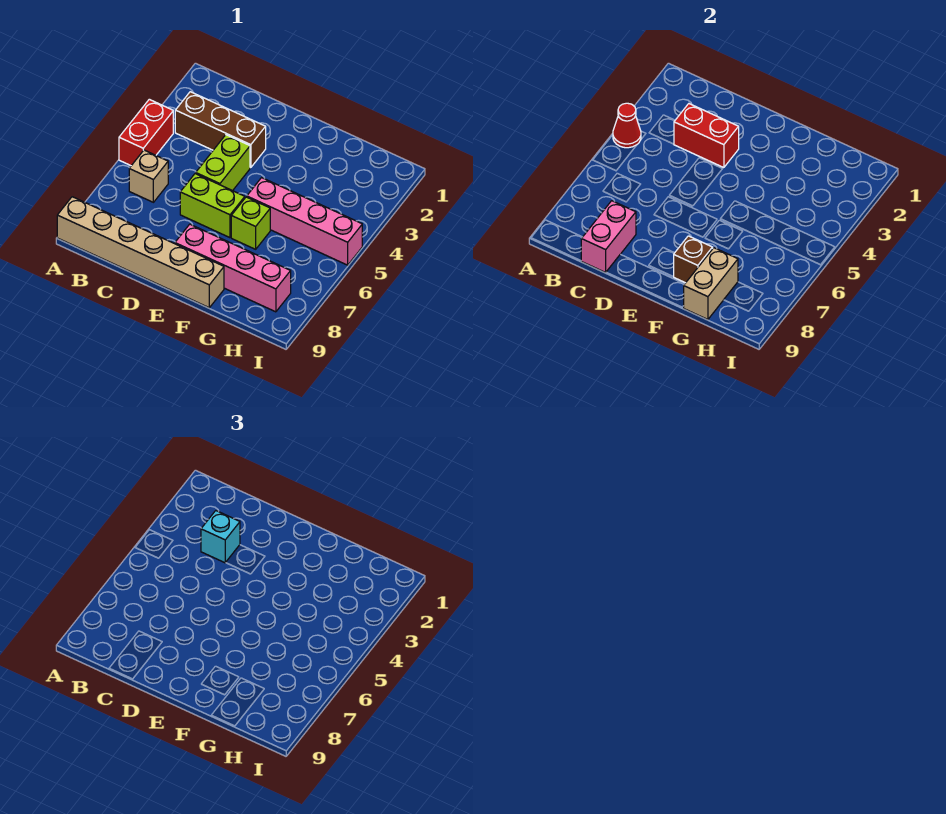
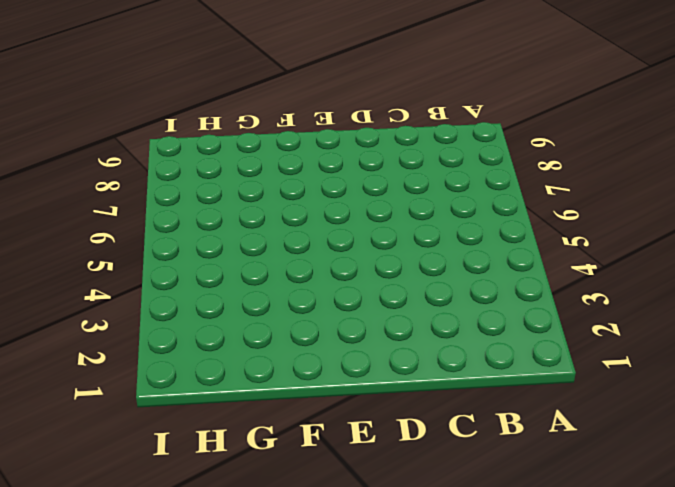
none -> red 1x2 brick [119,99,173,166]
none -> tan 1x6 brick [57,197,224,308]
none -> brown 1x3 brick [175,92,266,168]

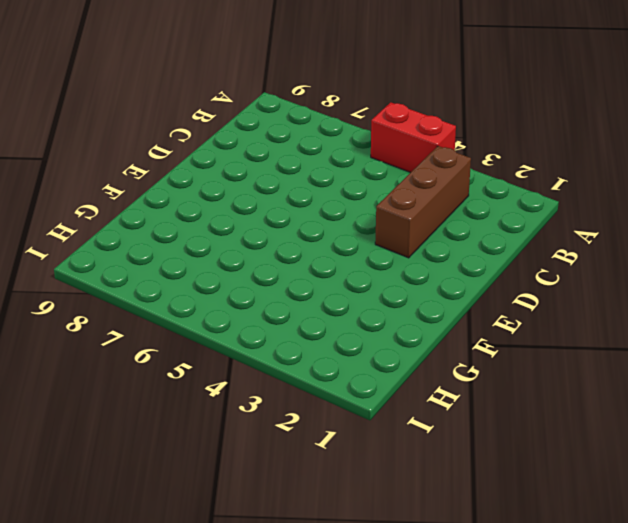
none -> tan 1x6 brick [57,197,224,308]
none -> tan 1x1 brick [129,150,168,202]
none -> lime 1x2 brick [196,135,250,191]

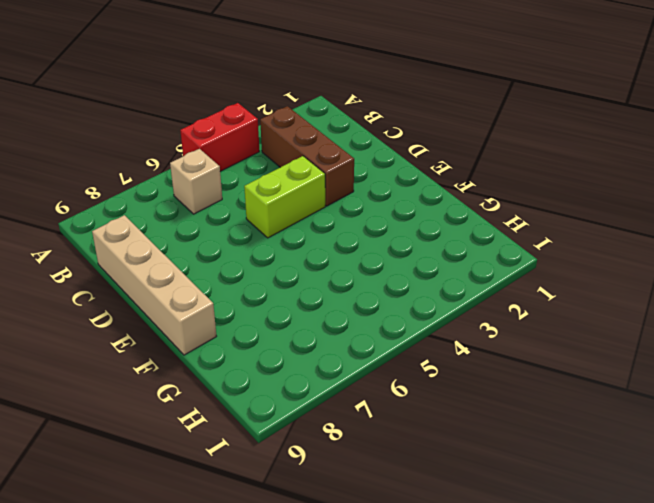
tan 1x4 brick [92,215,217,355] -> tan 1x6 brick [57,197,224,308]
none -> lime 1x2 brick [180,174,245,238]
none -> pink 1x4 brick [175,224,291,312]
none -> pink 1x4 brick [247,178,362,265]

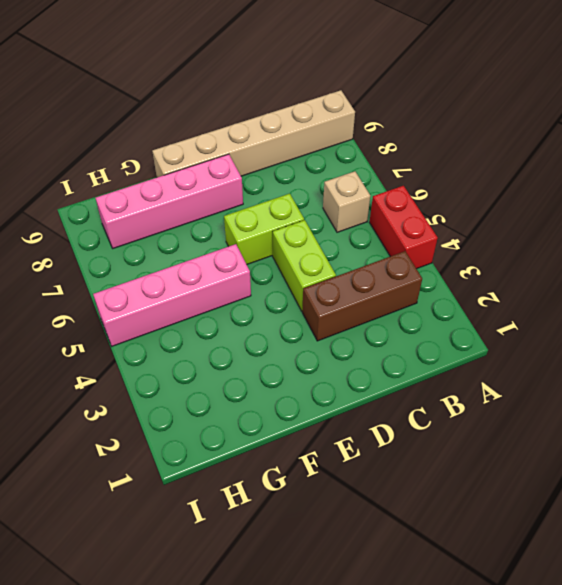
none -> lime 1x1 brick [231,197,270,249]
none -> red 1x1 cone [613,103,641,148]
none -> red 1x2 brick [674,104,739,168]

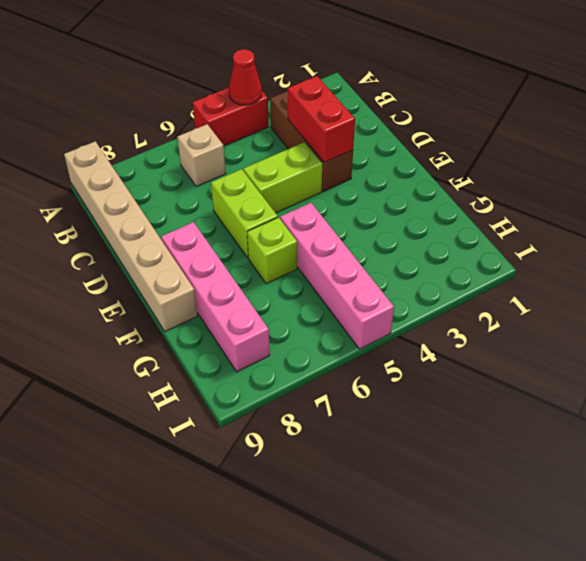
none -> pink 1x2 brick [581,201,636,272]
none -> brown 1x1 brick [674,236,713,283]
none -> tan 1x2 brick [684,248,738,319]

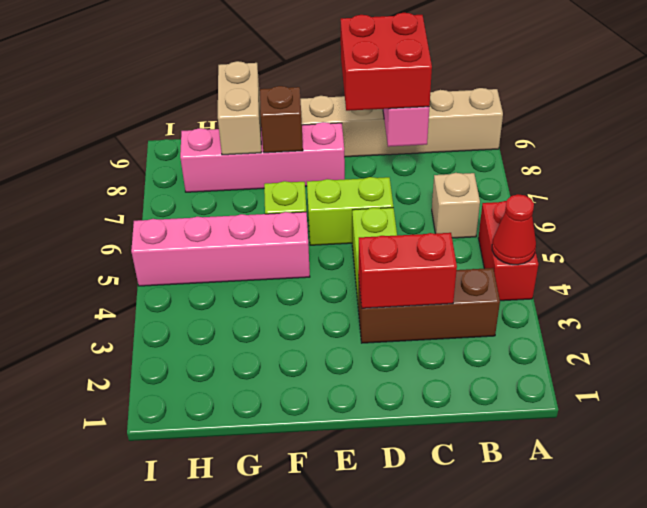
red 2x2 brick [341,13,432,111] -> none
none -> cyan 1x1 brick [201,511,240,563]

